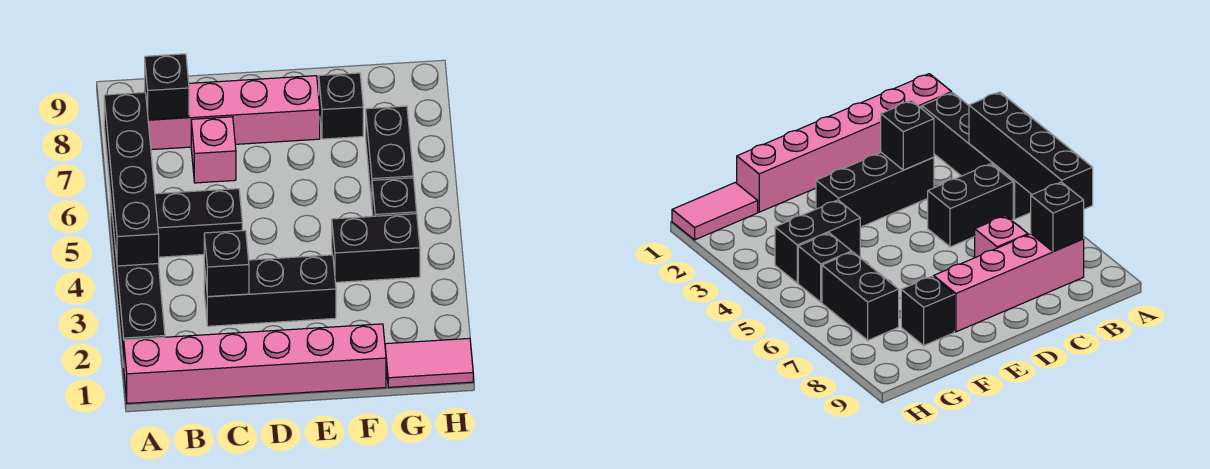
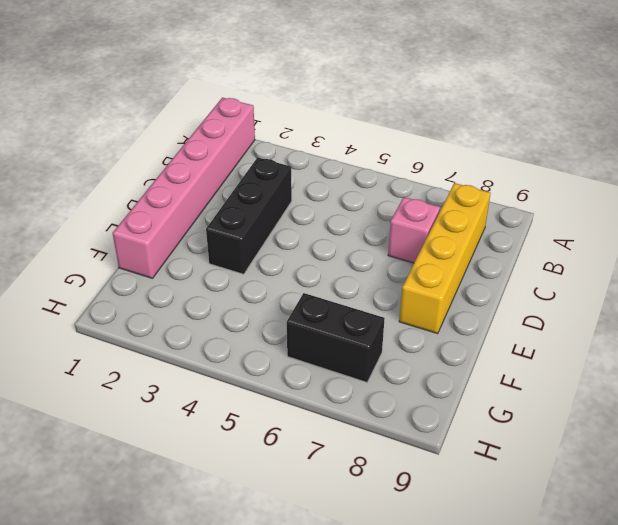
yellow 1x4 brick [399,183,491,334] -> pink 1x4 brick [148,76,320,150]
none -> black 1x4 brick [111,205,165,367]
none -> black 1x2 brick [155,189,242,257]
none -> black 1x2 brick [332,214,420,282]

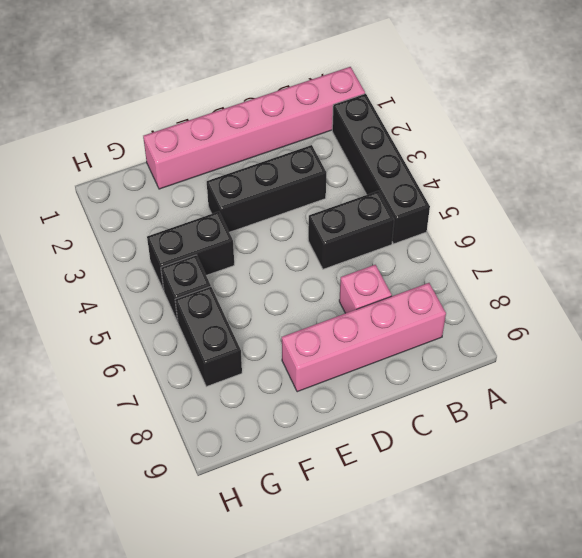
none -> black 1x1 brick [319,73,363,139]
none -> pink 1x2 tile [385,338,473,387]
none -> black 1x4 brick [104,92,159,266]

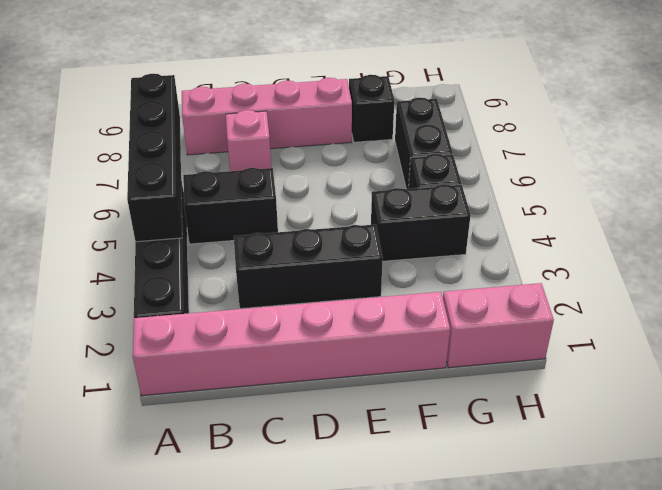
pink 1x2 brick [443,283,554,368] -> pink 1x2 tile [385,338,473,387]
none -> black 1x1 brick [145,54,189,120]
none -> black 1x1 brick [204,230,249,297]

